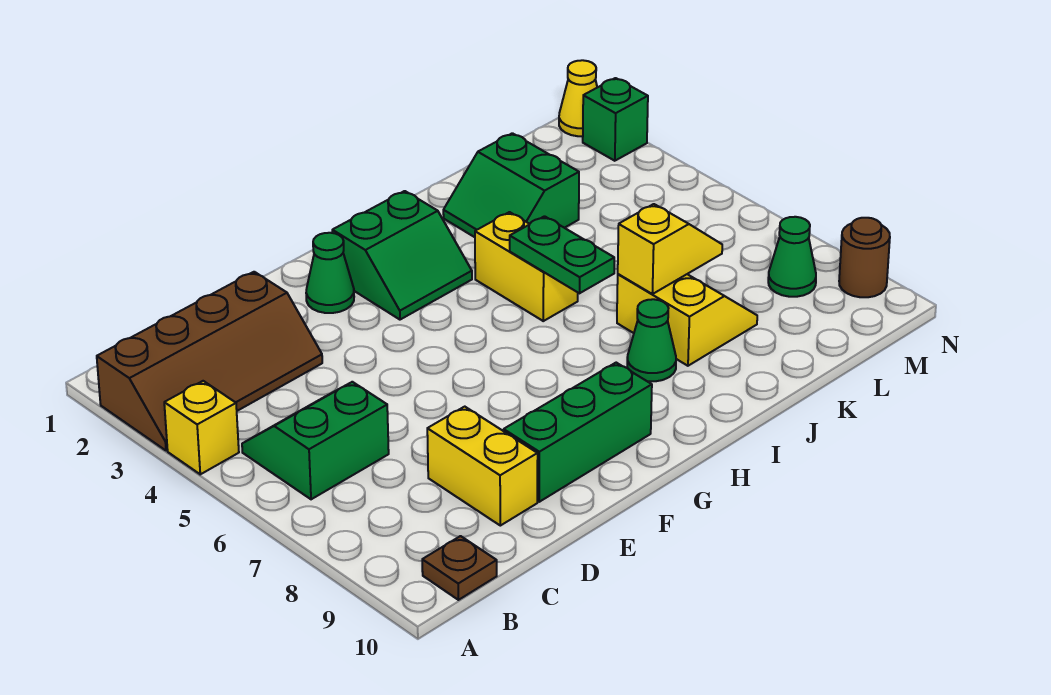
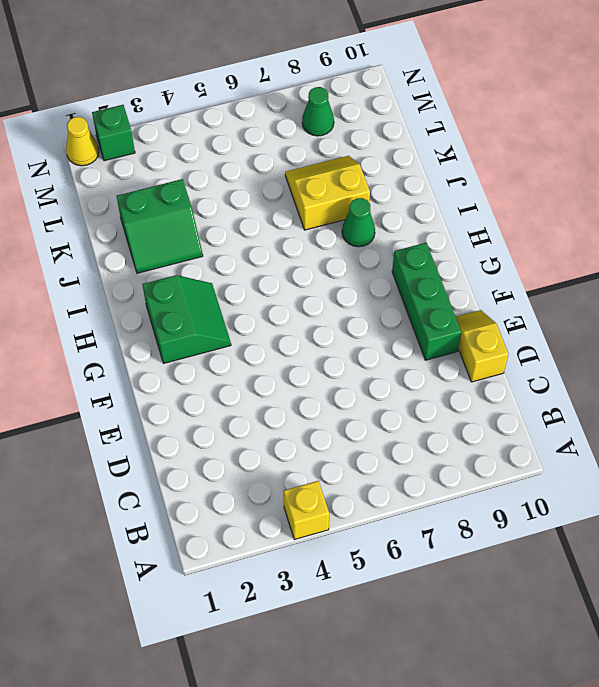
yellow 1x2 slope [456,310,508,382] -> yellow 1x2 slope moved to [618,204,722,294]
none -> brown 2x4 slope [97,272,322,451]
none -> green 2x2 slope [242,382,389,499]
none -> brown 1x1 plate [422,536,497,600]

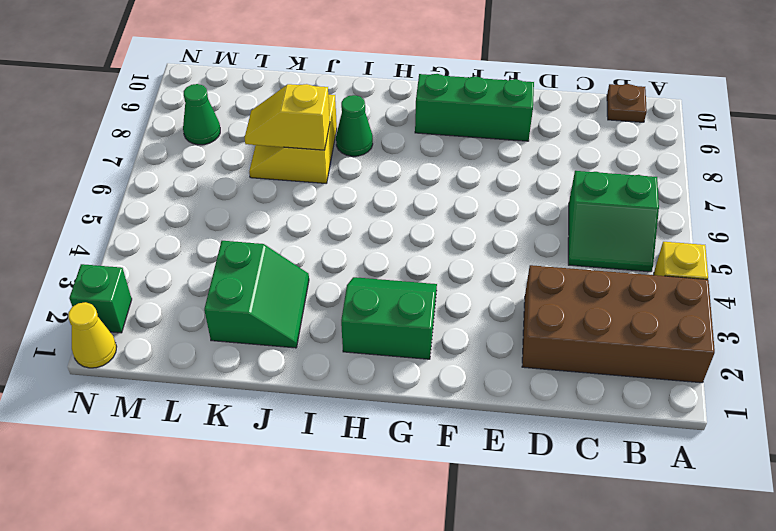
brown 2x4 brick [522,265,715,383] -> brown 2x4 slope [97,272,322,451]
none -> yellow 1x2 brick [427,407,538,526]
none -> green 1x1 cone [306,233,354,313]
none -> yellow 1x2 brick [475,212,578,321]

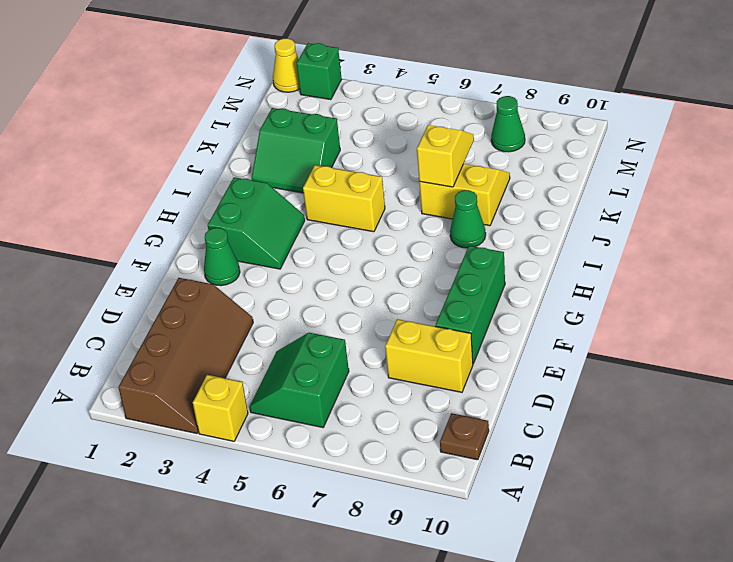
none -> brown 1x1 round brick [839,218,890,297]
none -> green 1x2 plate [510,216,614,293]

